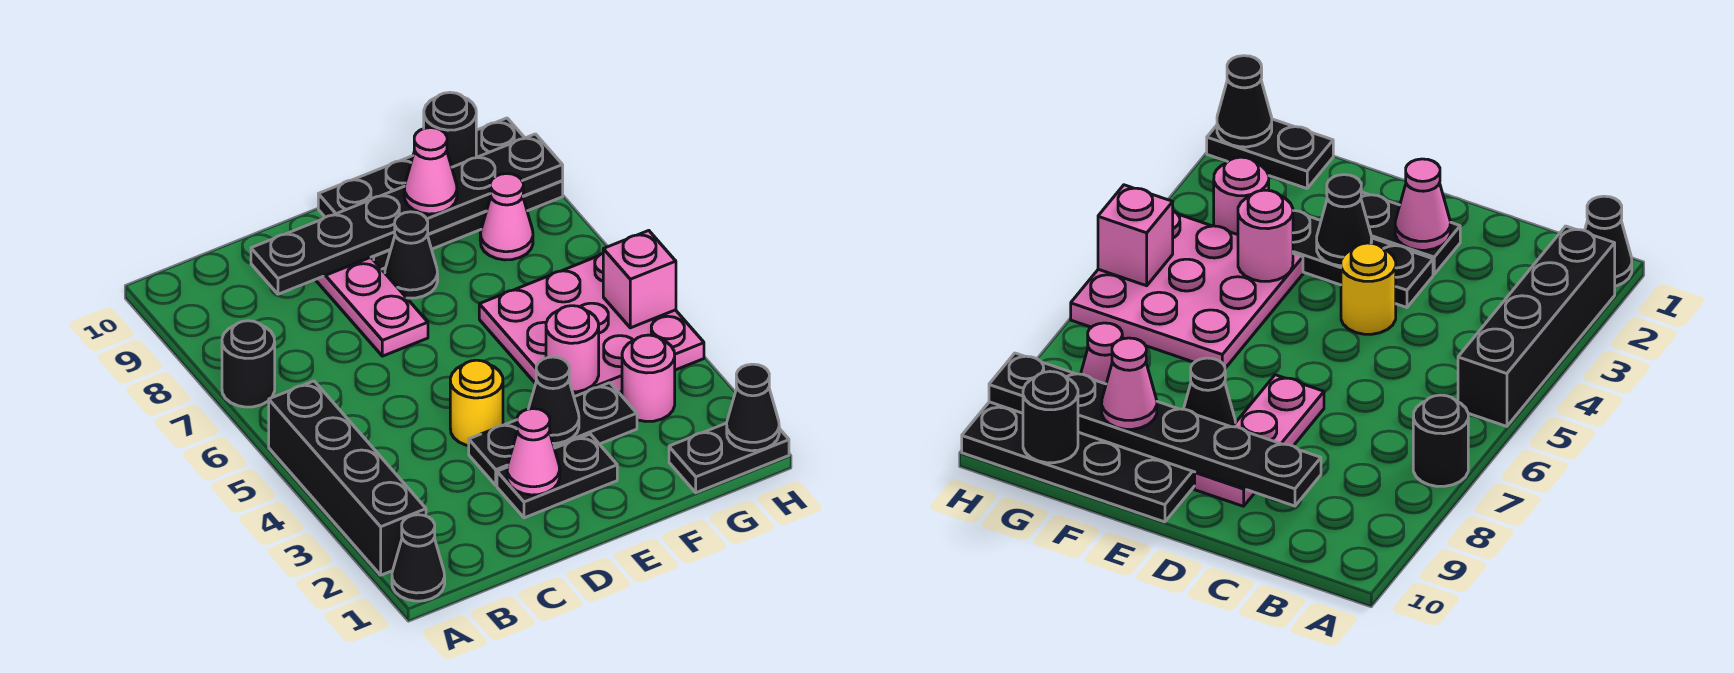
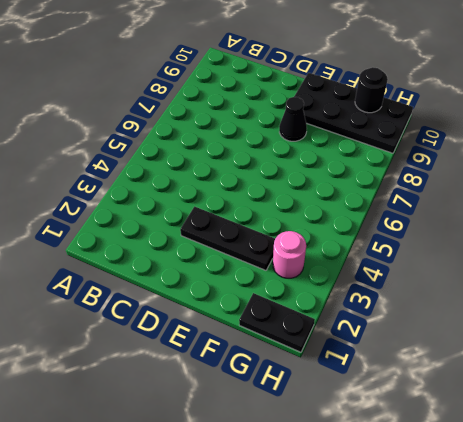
none -> black 1x1 cone [392,515,445,601]
none -> black 1x4 brick [269,381,426,575]
none -> black 1x1 round brick [222,321,275,407]

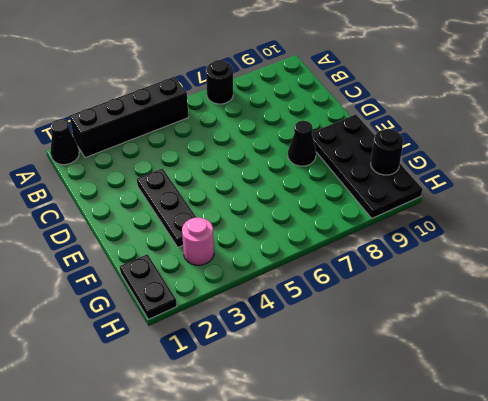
none -> black 1x2 plate [497,434,617,518]
none -> yellow 1x1 round brick [450,360,503,446]
none -> pink 1x3 plate [315,257,428,356]

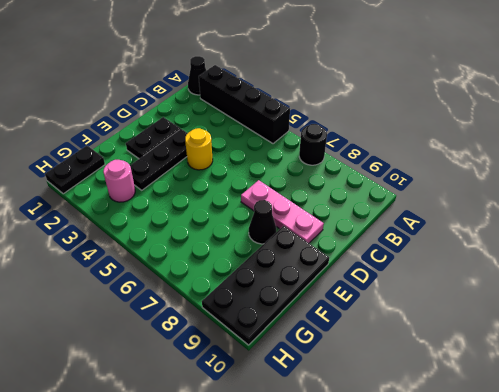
none -> pink 3x3 plate [479,254,704,397]
none -> pink 1x1 cone [480,174,533,260]
none -> black 1x6 plate [251,134,563,294]

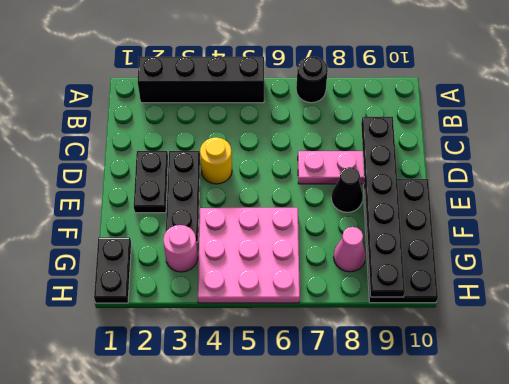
none -> black 1x1 cone [392,515,445,601]
none -> pink 1x1 cone [507,409,560,495]
none -> black 1x1 cone [529,357,579,443]

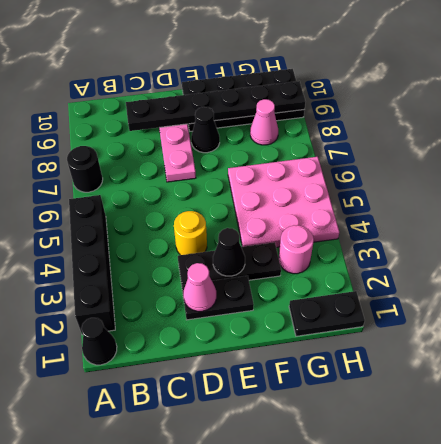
none -> pink 1x1 round brick [546,306,599,392]
none -> black 1x1 round brick [424,93,476,167]
none -> black 1x1 cone [727,364,779,451]

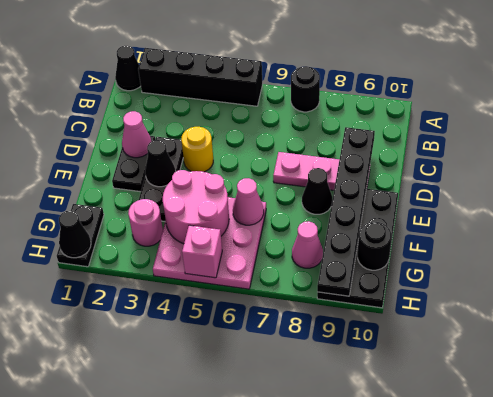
pink 2x2 round brick [163,170,229,244] -> pink 1x1 round brick [546,306,599,392]
pink 1x1 cone [233,178,264,225] -> pink 1x1 cone moved to [404,128,457,214]

